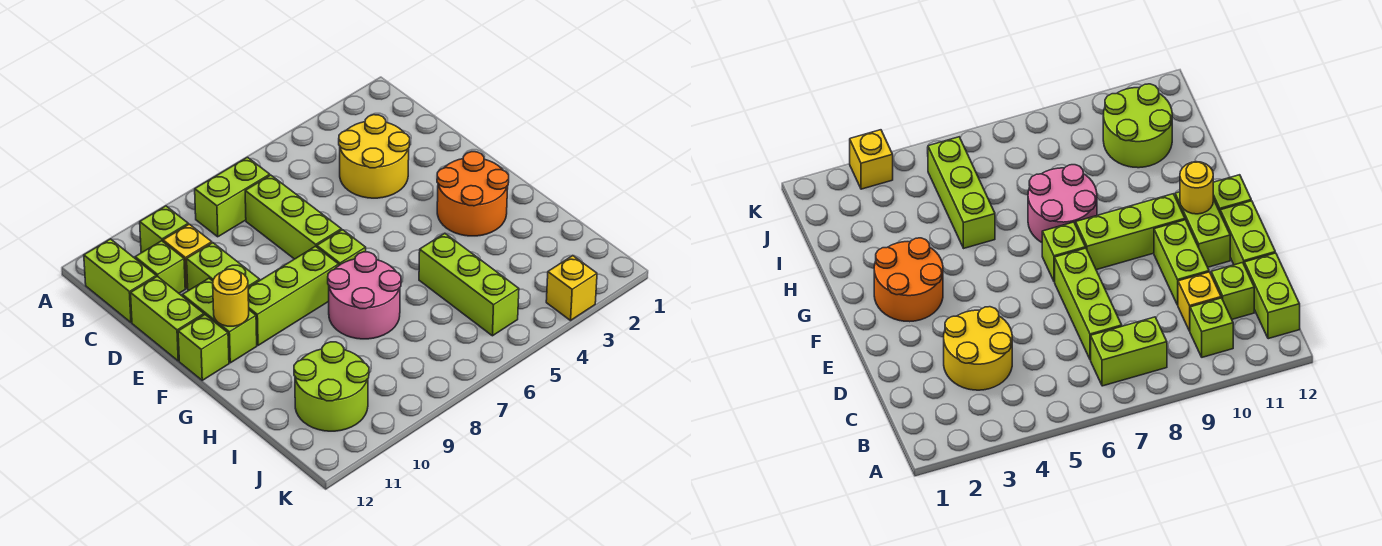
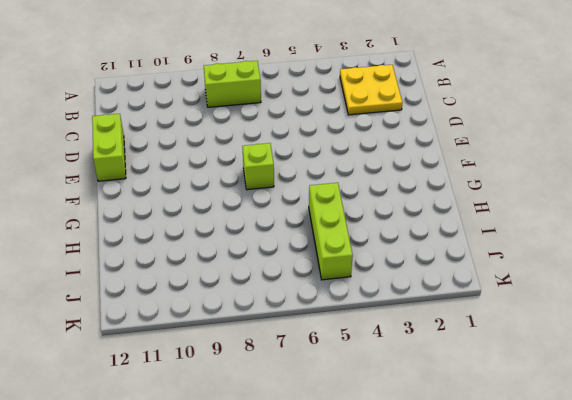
yellow 2x2 plate [340,65,402,115] -> yellow 2x2 round brick [339,115,410,198]
none -> lime 1x1 brick [140,206,188,253]
none -> lime 1x2 brick [84,239,156,322]
none -> lime 1x3 brick [245,175,341,259]

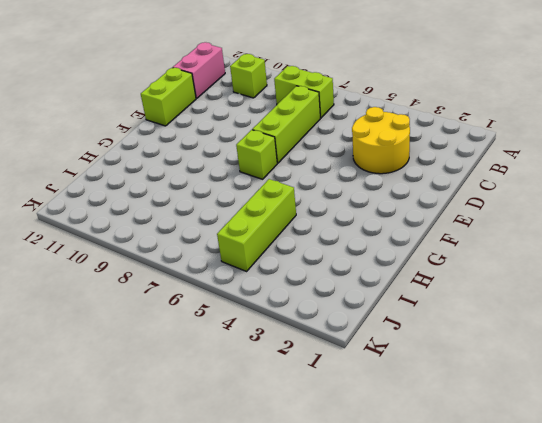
pink 1x2 brick [173,42,225,98] -> lime 1x2 brick [84,239,156,322]
none -> yellow 1x1 brick [163,224,212,288]
none -> lime 1x1 brick [135,241,185,293]
none -> lime 1x2 brick [187,243,260,290]

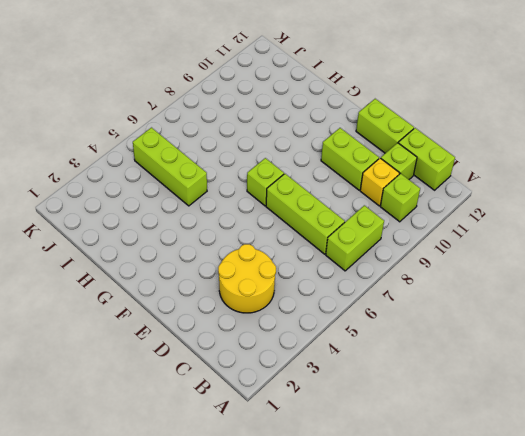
none -> lime 1x2 brick [182,278,257,363]
none -> orange 2x2 round brick [437,152,509,236]
none -> lime 1x3 brick [248,246,339,345]

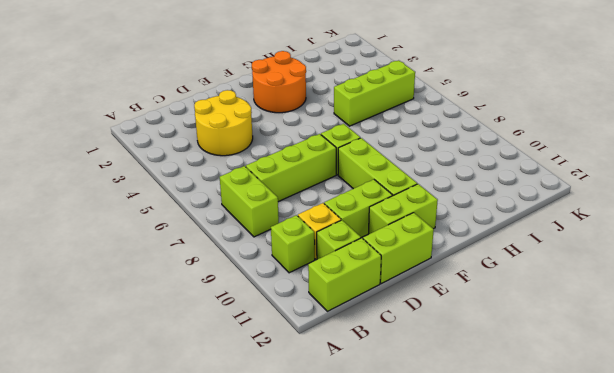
none -> lime 1x1 brick [178,315,229,380]
none -> pink 2x2 round brick [328,252,401,339]
none -> lime 2x2 round brick [294,342,369,431]

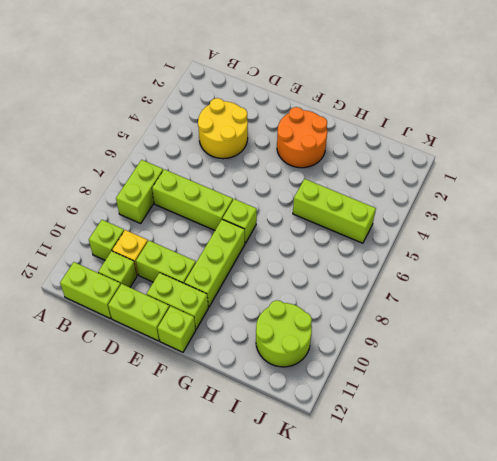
none -> pink 2x2 round brick [328,252,401,339]
none -> yellow 1x1 brick [546,256,597,320]
none -> yellow 1x1 round brick [213,269,249,326]

